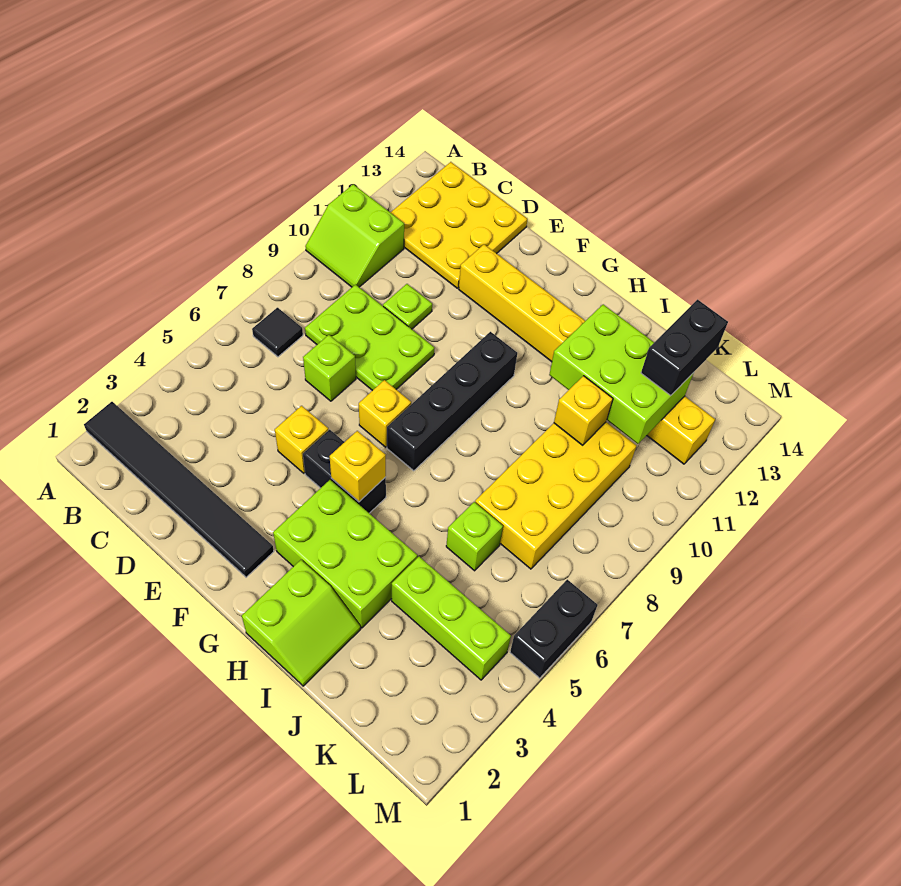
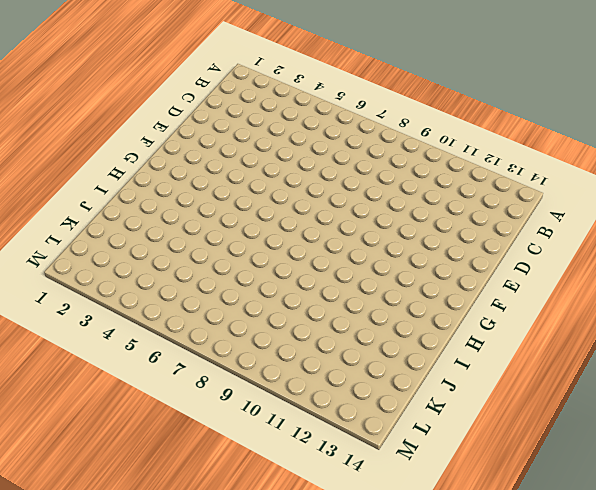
none -> black 1x6 tile [84,402,274,577]
none -> lime 2x2 slope [305,184,404,287]
none -> black 1x1 tile [252,308,303,357]

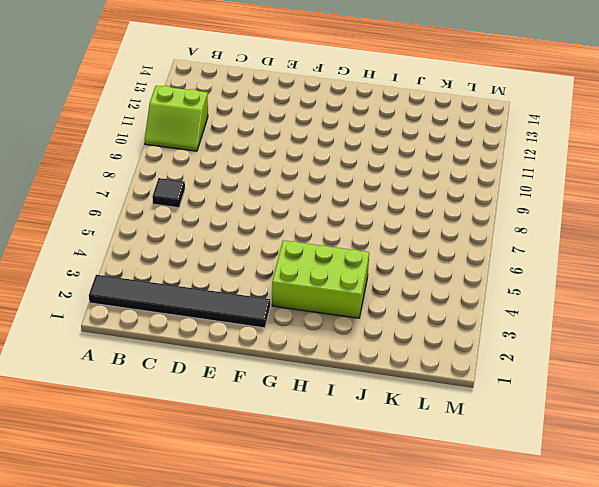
none -> yellow 3x3 plate [390,162,528,288]
none -> lime 2x3 plate [305,285,434,391]
none -> lime 1x1 brick [303,335,356,401]

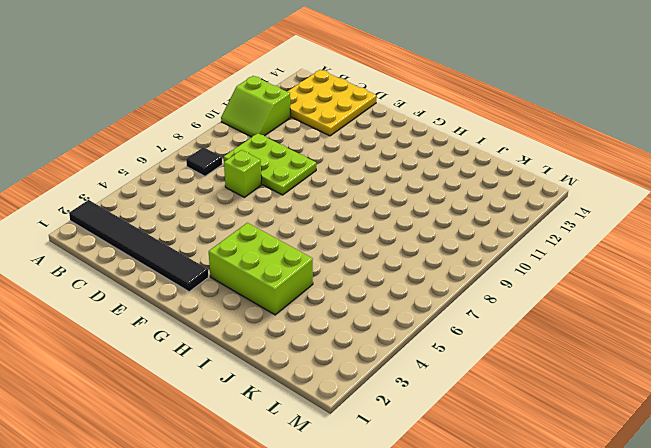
none -> lime 1x1 plate [383,284,432,329]
none -> yellow 1x1 brick [275,406,328,473]
none -> yellow 1x8 brick [459,244,715,464]

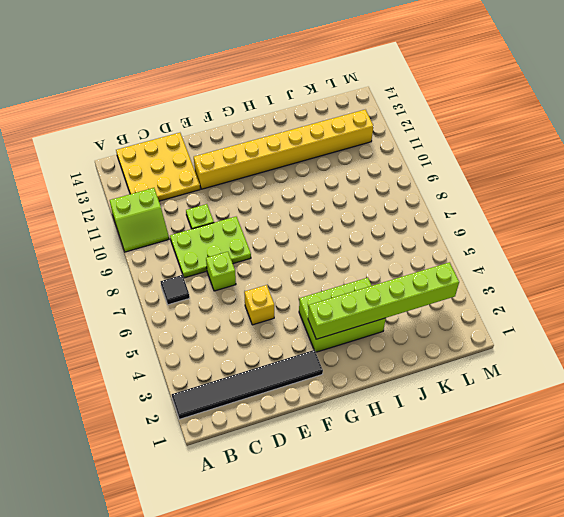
lime 1x6 brick [308,262,459,339] -> none
none -> black 1x2 brick [303,430,386,513]
none -> yellow 1x1 brick [359,380,411,447]
none -> black 1x4 brick [387,332,517,471]

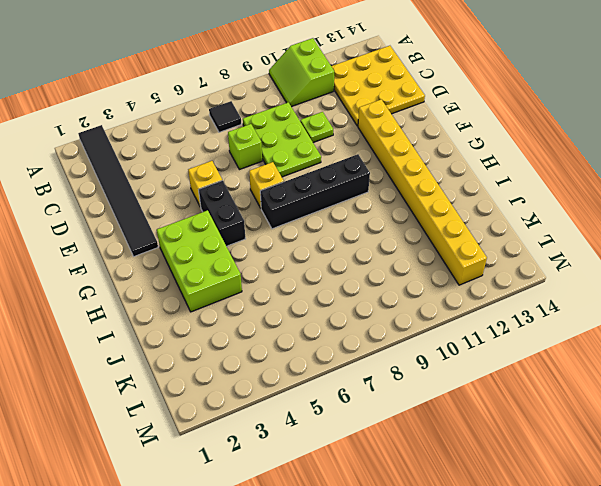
none -> lime 2x2 slope [242,560,360,686]
none -> lime 1x3 brick [392,557,511,680]
none -> lime 1x1 brick [446,502,503,571]

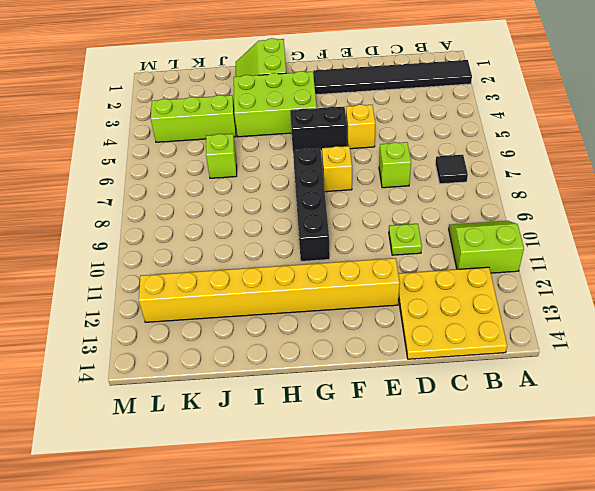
none -> lime 2x3 plate [305,285,434,391]
none -> yellow 2x4 brick [475,422,636,569]
none -> black 1x2 brick [510,579,598,678]

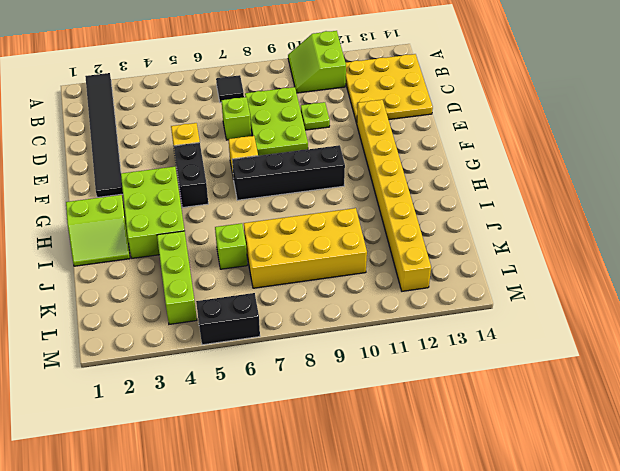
none -> yellow 1x1 brick [330,431,386,502]
none -> lime 2x3 brick [549,304,693,444]
none -> yellow 1x1 brick [554,376,613,445]

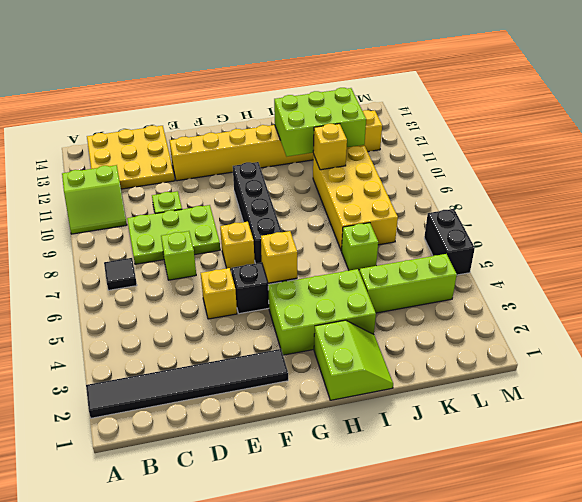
none -> black 1x2 brick [641,300,728,396]

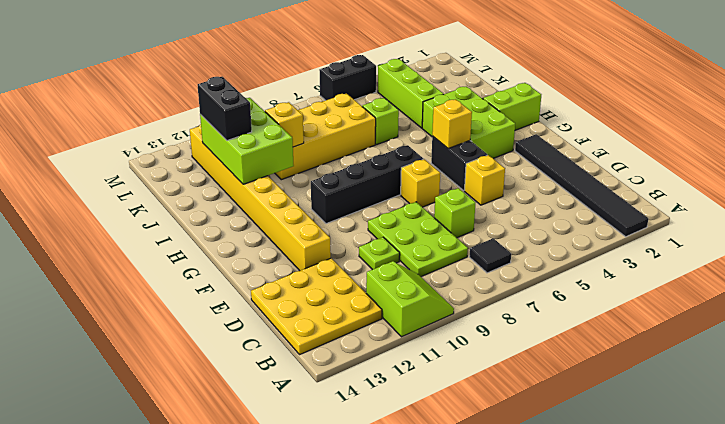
black 1x2 brick [198,77,252,141] -> black 1x2 brick turned to [641,300,728,396]

